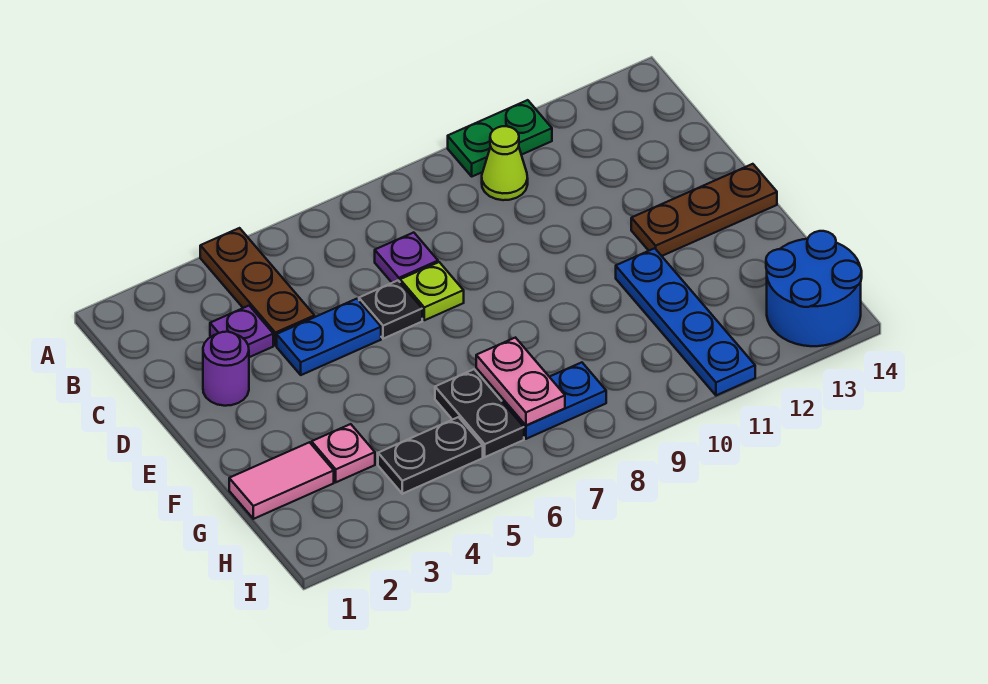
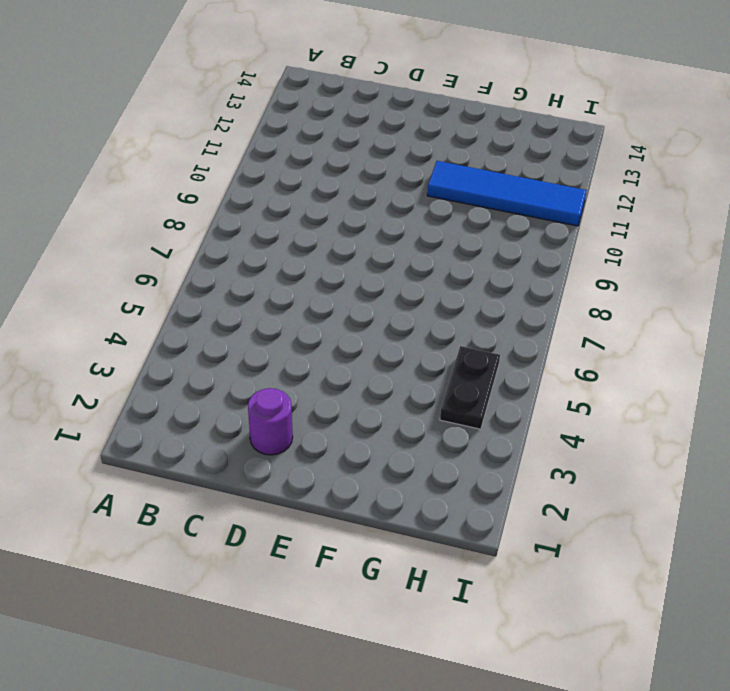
blue 1x4 tile [427,161,587,226] -> blue 1x4 plate [616,248,755,395]
none -> brown 1x3 plate [200,228,315,346]
none -> green 1x2 plate [448,100,552,176]
none -> lime 1x1 cone [482,126,528,200]

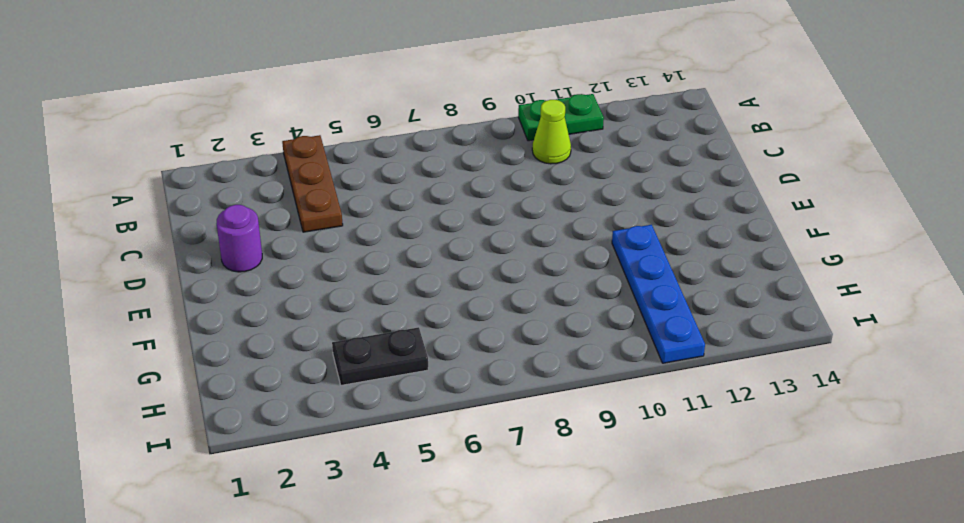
none -> purple 1x1 plate [210,306,273,357]
none -> purple 1x1 plate [375,233,438,283]
none -> blue 1x2 plate [277,299,381,375]

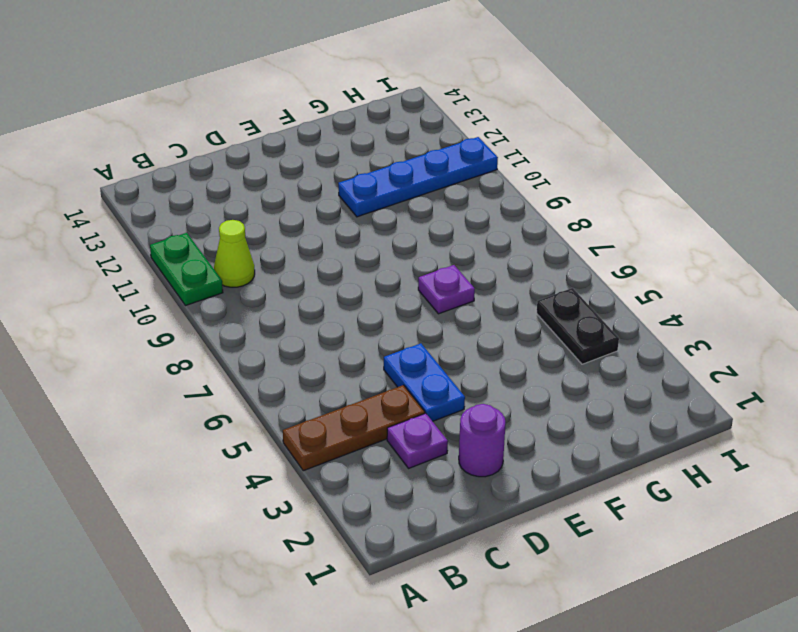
purple 1x1 plate [418,265,475,314] -> purple 1x1 plate moved to [375,233,438,283]
none -> black 1x1 plate [359,281,422,339]
none -> lime 1x1 plate [400,262,464,320]
none -> brown 1x3 plate [631,164,777,256]

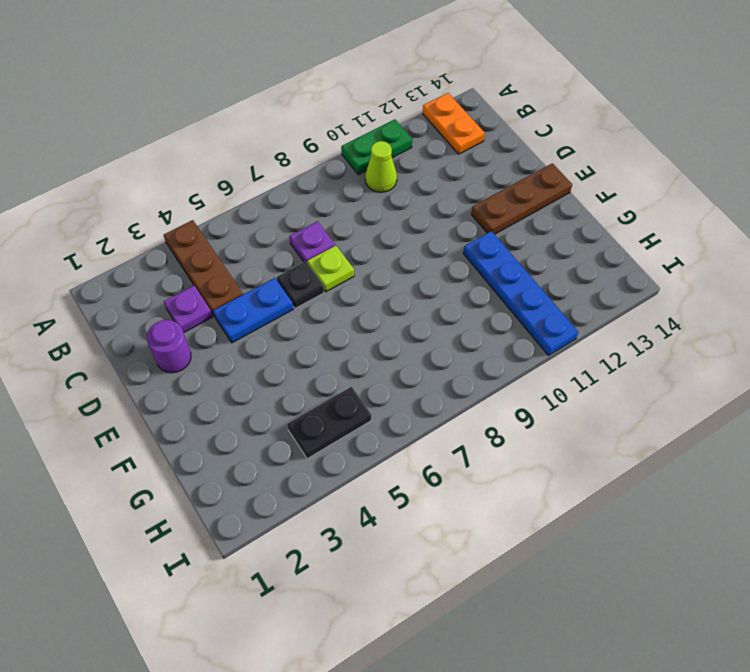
orange 1x2 plate [423,93,485,154] -> none
none -> pink 1x2 tile [229,442,334,519]
none -> pink 1x1 plate [312,424,375,482]
none -> black 1x2 plate [435,369,524,457]

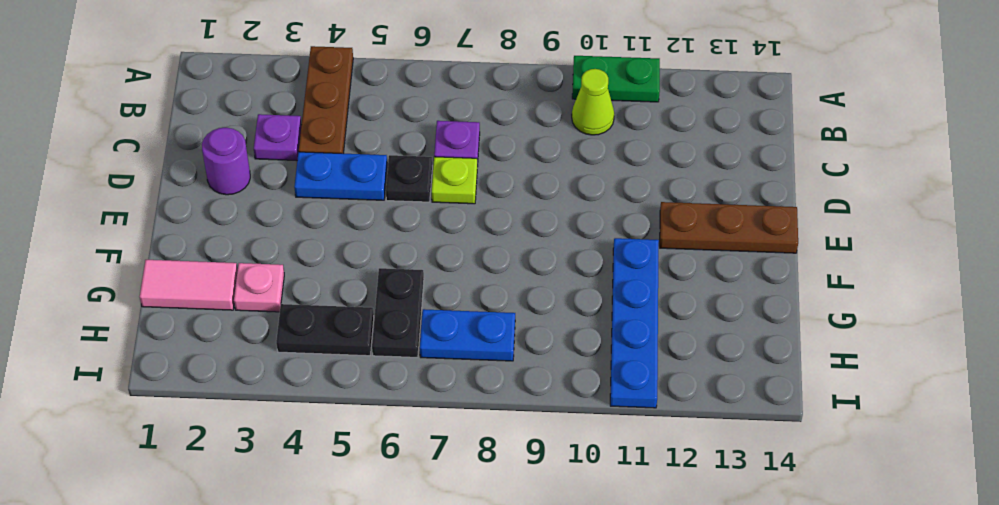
none -> blue 2x2 round brick [766,231,862,346]
none -> pink 1x2 plate [476,338,565,426]

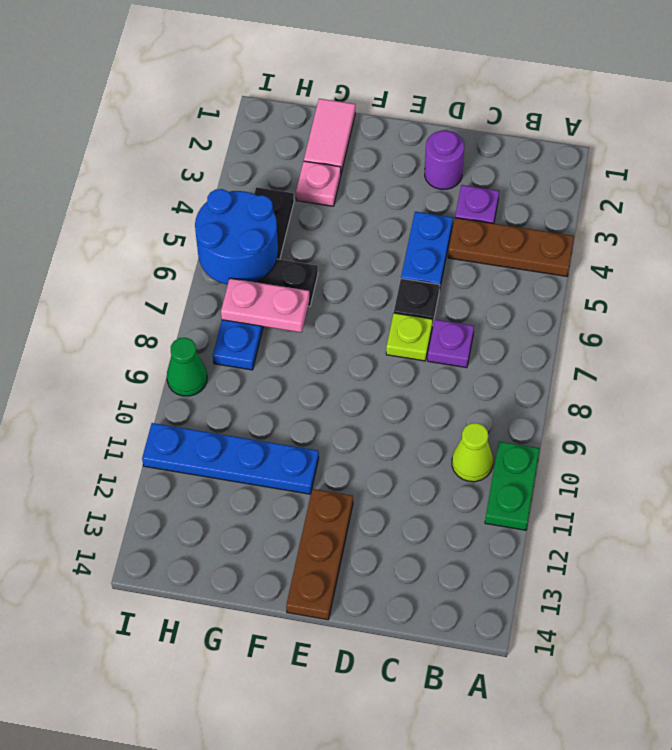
blue 2x2 round brick [195,189,278,285] -> blue 2x2 round brick moved to [766,231,862,346]
green 1x1 cone [167,338,207,396] -> none

